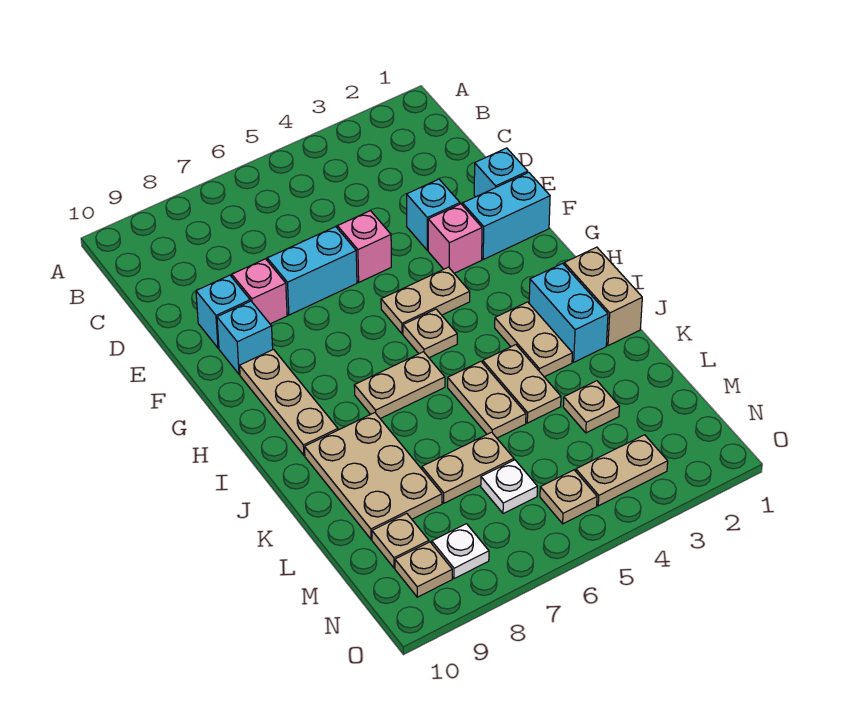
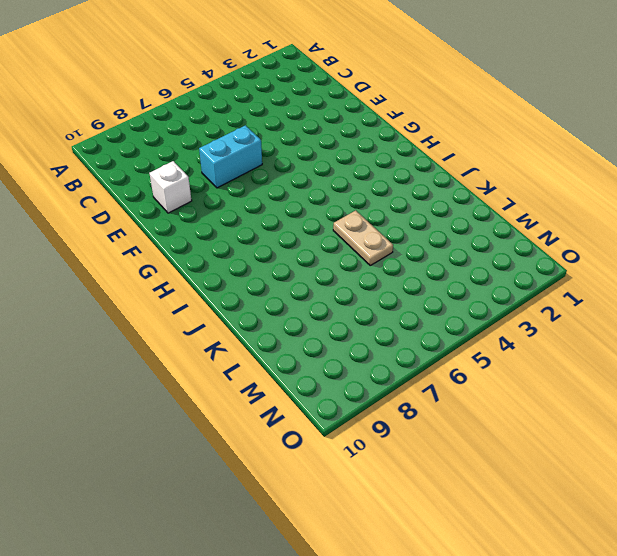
white 1x1 brick [149,161,192,213] -> cyan 1x1 brick [196,275,250,348]
none -> cyan 1x1 brick [474,148,528,197]
none -> cyan 1x1 brick [407,179,460,250]
none -> pink 1x1 brick [337,211,391,282]

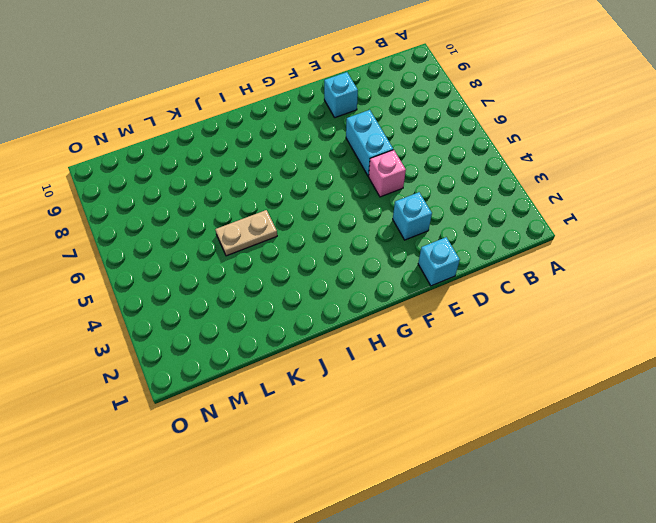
none -> pink 1x1 brick [232,259,287,324]
none -> cyan 1x2 brick [463,172,550,259]
none -> pink 1x1 brick [428,204,482,273]

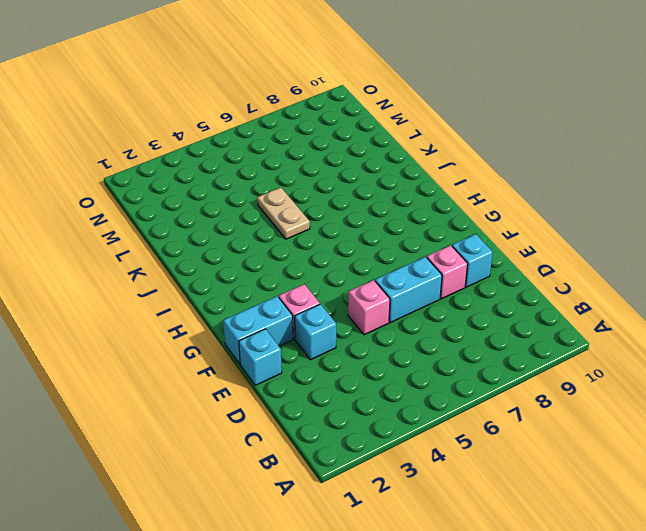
none -> cyan 1x1 brick [217,301,273,374]
none -> tan 1x2 plate [381,267,470,334]
none -> tan 1x3 plate [240,349,338,455]

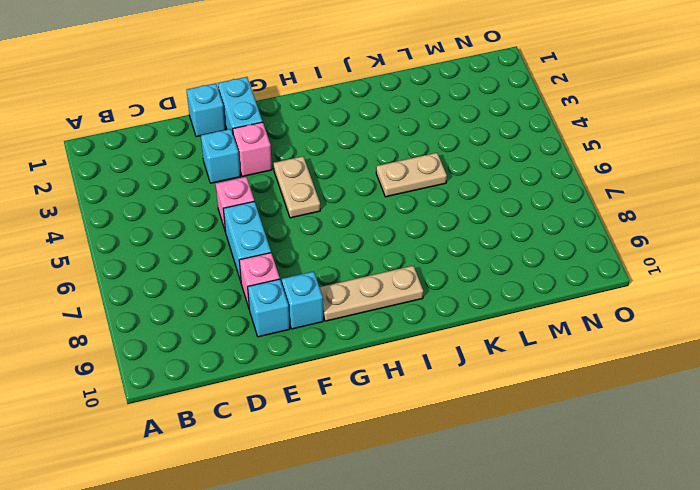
none -> tan 1x1 plate [403,309,457,358]
none -> tan 1x2 brick [564,247,642,346]
none -> cyan 1x2 brick [529,263,608,362]

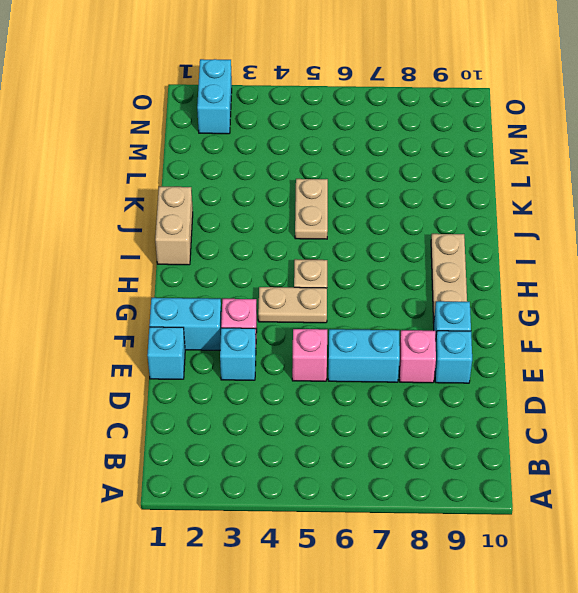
cyan 1x2 brick [197,59,232,134] -> cyan 1x2 brick moved to [529,263,608,362]
none -> tan 1x2 plate [495,302,572,377]
none -> tan 1x2 plate [354,352,445,419]
none -> tan 1x2 plate [483,345,561,423]

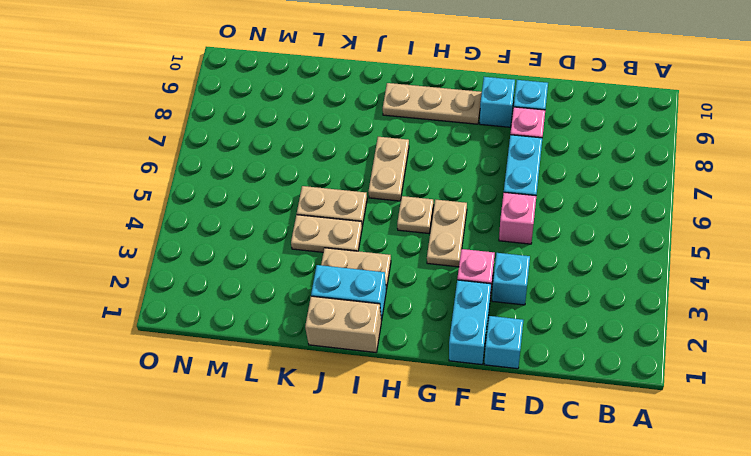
none -> tan 2x3 plate [305,413,442,539]
none -> tan 1x1 plate [563,381,619,433]
none -> tan 1x2 plate [422,432,514,503]

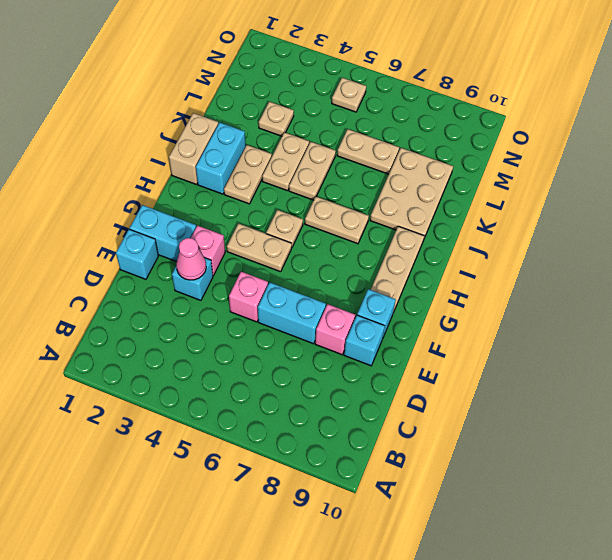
pink 1x1 cone [176,238,206,280] -> none
none -> white 1x1 plate [481,460,537,514]
none -> tan 1x1 plate [372,513,429,568]
none -> tan 1x2 plate [576,435,668,506]

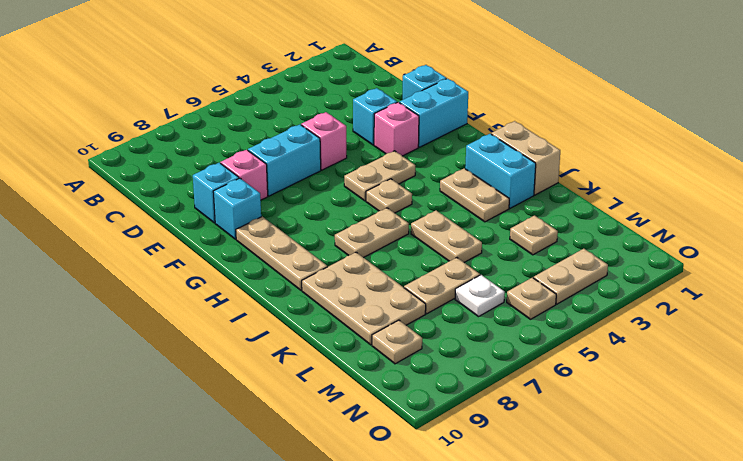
none -> tan 1x2 plate [483,345,561,423]
none -> white 1x1 plate [432,524,489,579]
none -> tan 1x1 plate [395,542,452,597]

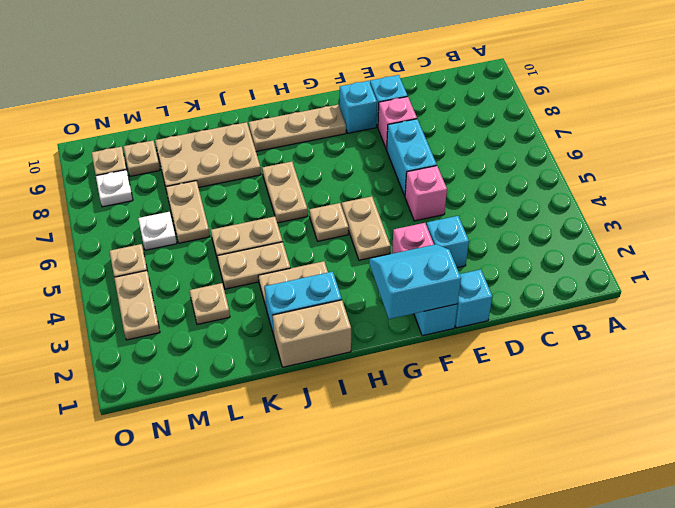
cyan 2x2 slope [369,244,461,319] -> none

